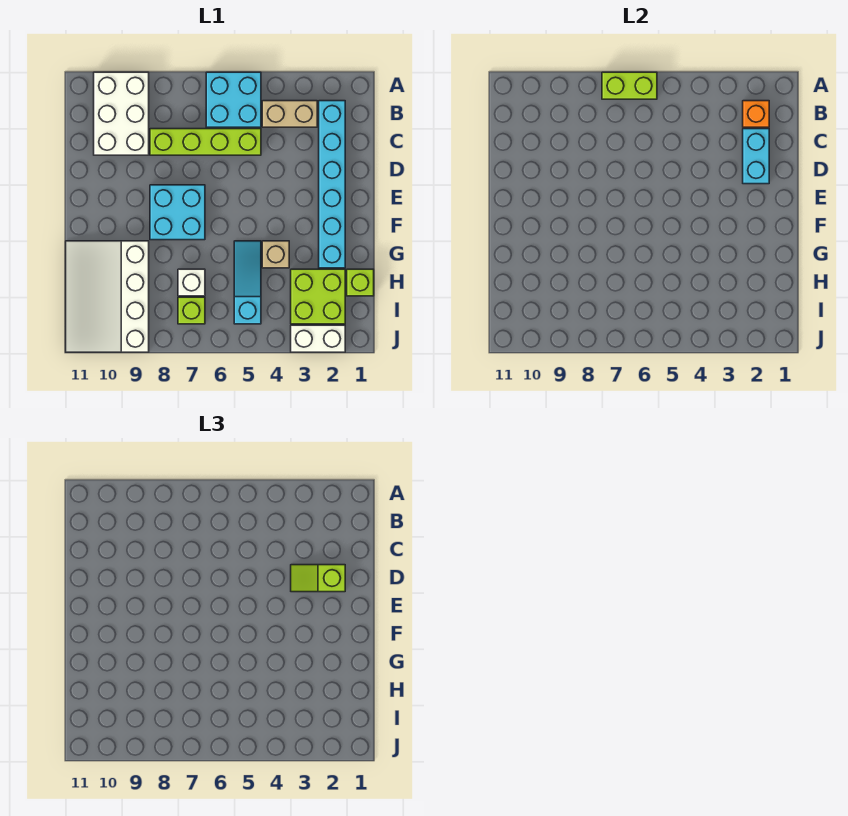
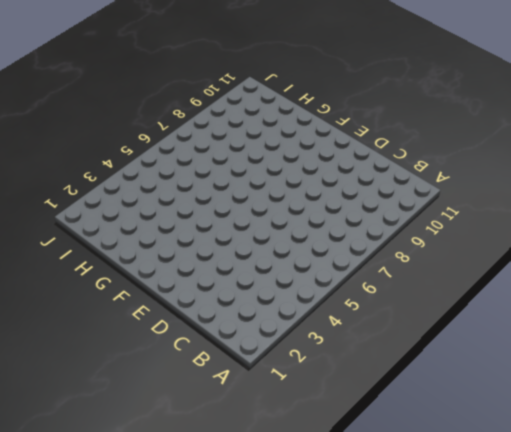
none -> cyan 2x2 brick [206,72,261,127]
none -> white 2x3 brick [94,72,149,155]
none -> cyan 1x6 brick [319,101,345,268]

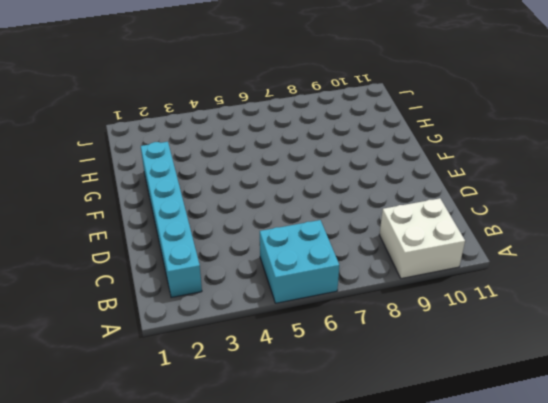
white 2x2 brick [379,198,465,279] -> white 2x3 brick [94,72,149,155]
none -> tan 1x2 brick [262,101,317,127]
none -> lime 1x4 brick [150,129,261,155]
none -> cyan 2x2 brick [150,185,205,240]

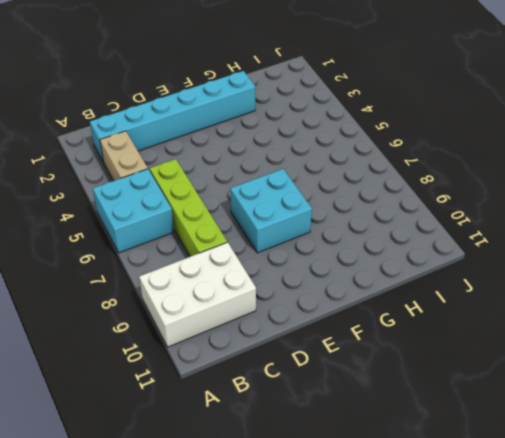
none -> tan 1x1 brick [262,241,289,268]
none -> cyan 1x3 slope [234,241,261,324]
none -> white 3x4 slope [66,241,149,352]

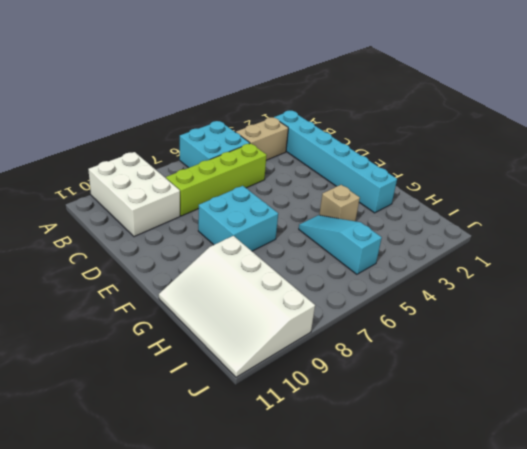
none -> lime 1x1 brick [347,269,374,296]
none -> lime 2x2 brick [291,269,345,324]
none -> white 1x1 brick [178,269,205,296]

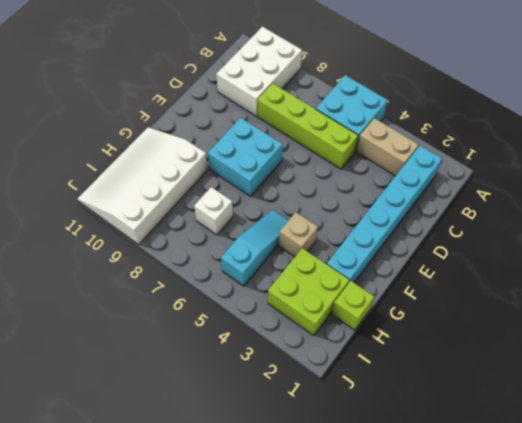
none -> lime 1x1 brick [178,297,205,324]
none -> white 1x2 brick [291,325,345,352]
none -> lime 1x2 brick [602,72,657,99]

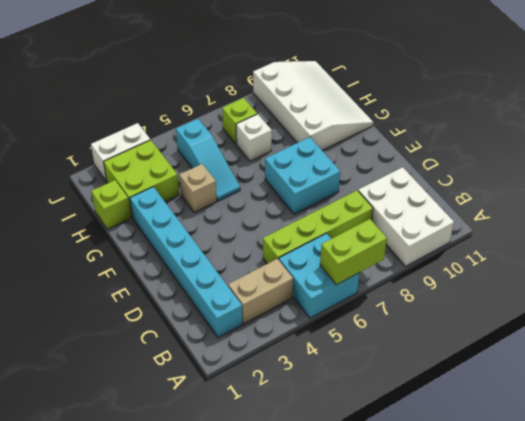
none -> orange 1x1 brick [743,101,769,127]
none -> cyan 1x2 brick [743,129,769,184]
none -> lime 1x2 slope [291,565,345,592]

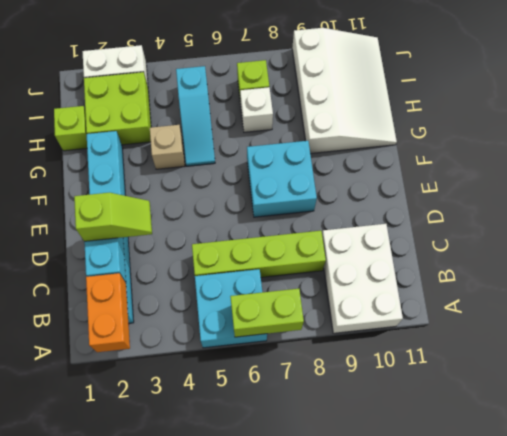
orange 1x2 brick [86,273,130,352] -> orange 1x1 brick [743,101,769,127]
none -> tan 1x2 brick [262,101,317,127]

